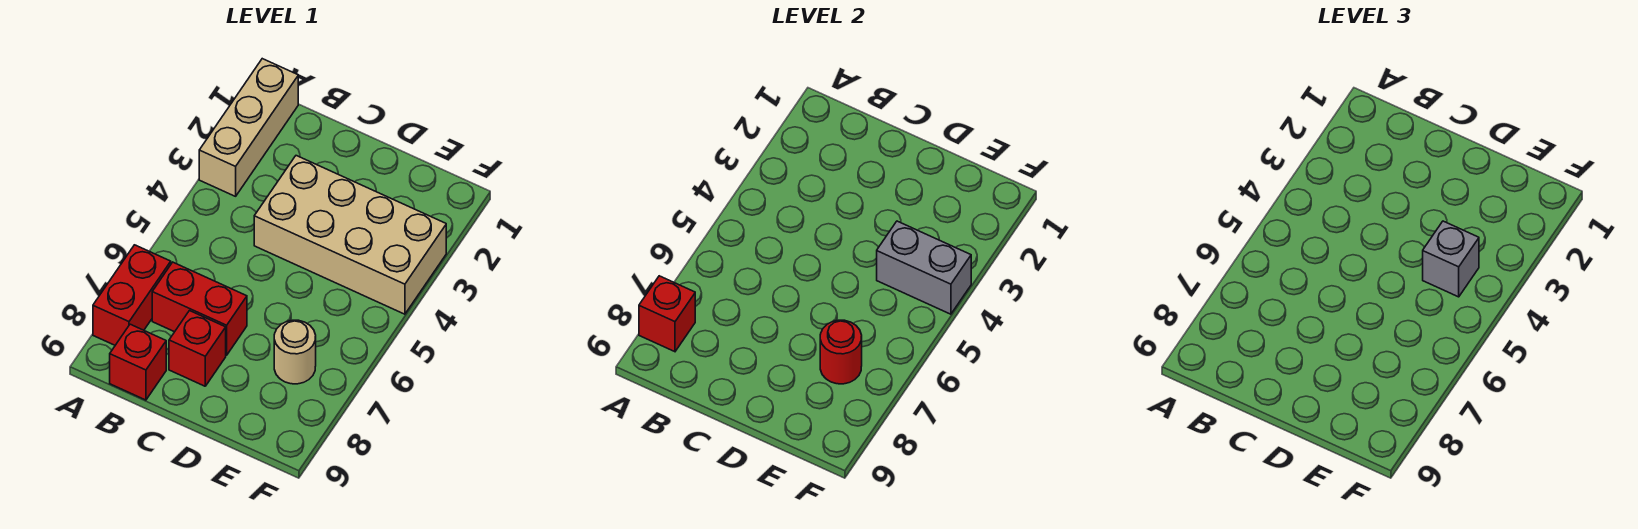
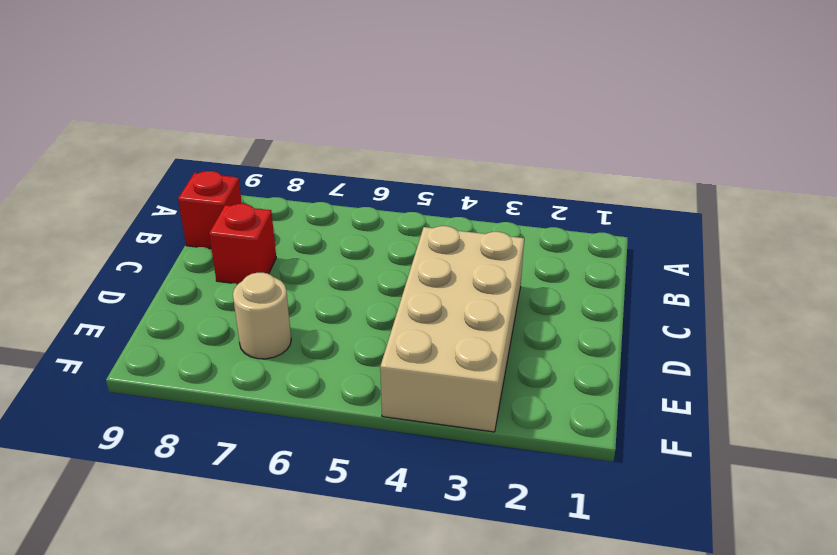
none -> tan 1x3 brick [199,59,298,196]
none -> red 1x2 brick [93,245,171,345]

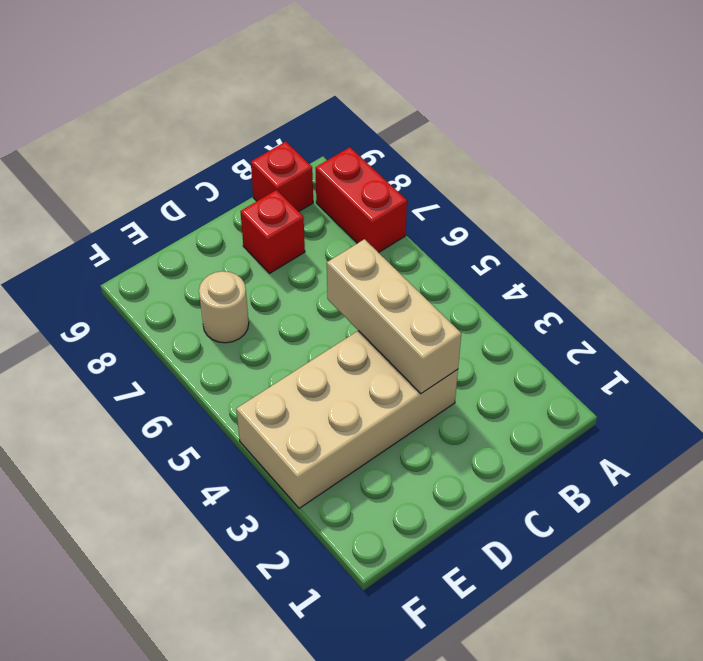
tan 1x3 brick [327,239,461,394] -> tan 1x3 brick moved to [199,59,298,196]
none -> red 1x2 brick [152,262,247,355]
none -> red 1x1 brick [639,276,695,352]

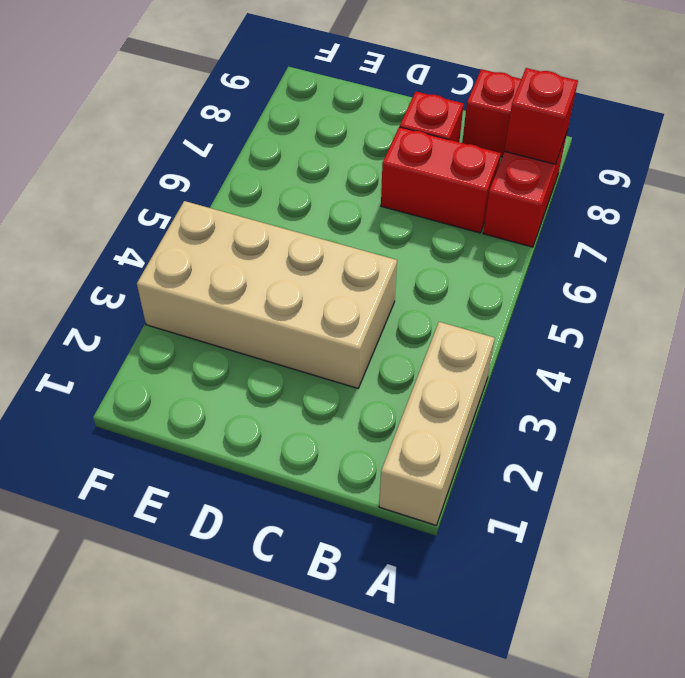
none -> tan 1x1 round brick [274,320,316,384]
none -> grey 1x2 brick [877,221,971,314]

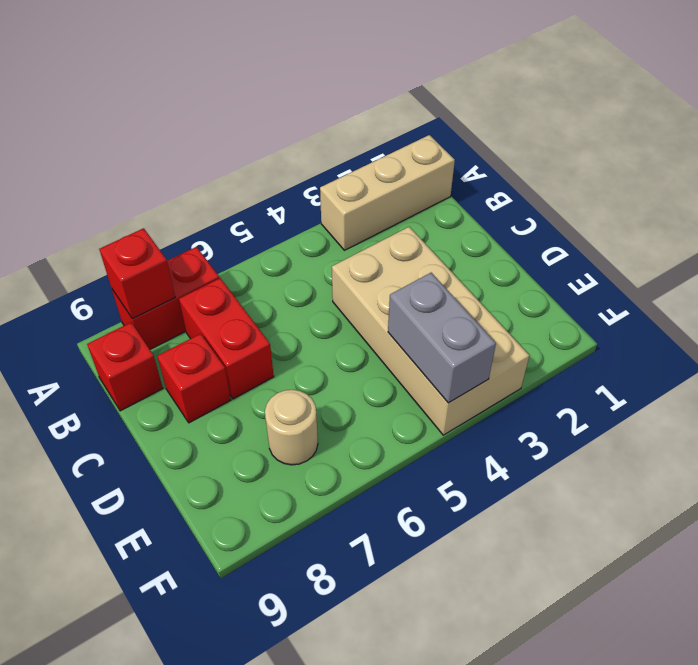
none -> red 1x1 round brick [820,320,862,384]
none -> grey 1x1 brick [1423,221,1479,297]

